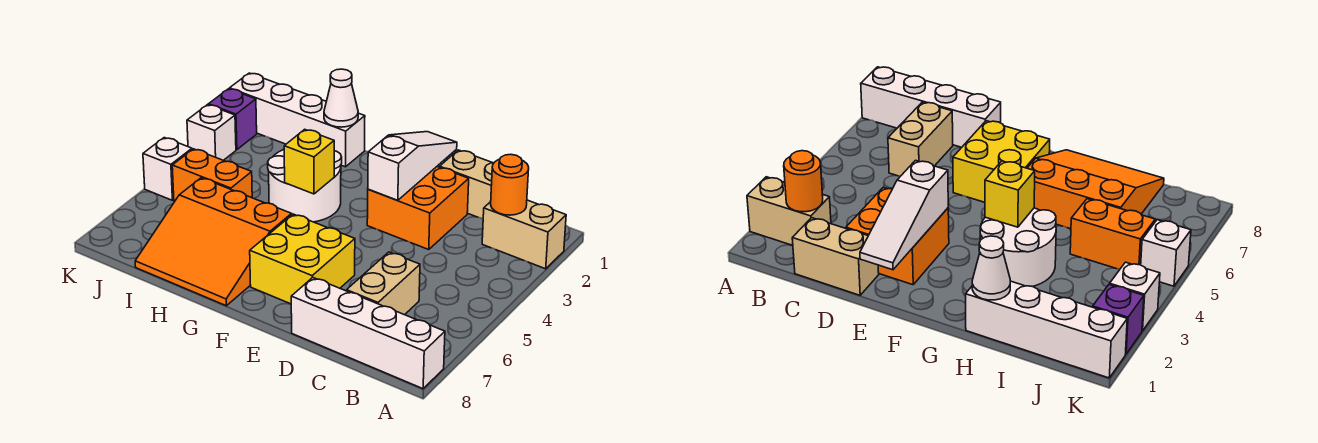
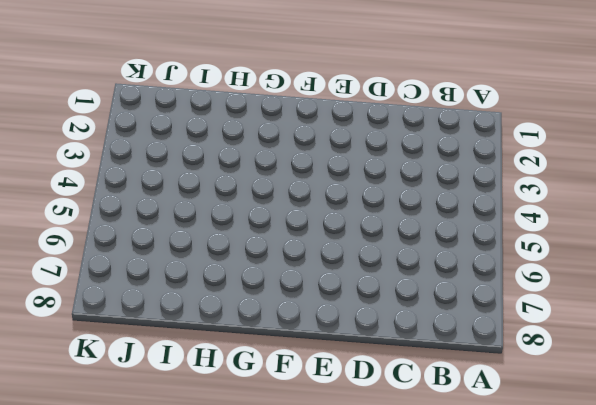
none -> tan 1x2 brick [482,200,566,269]
none -> white 1x4 brick [291,278,445,389]
none -> tan 1x2 brick [440,150,494,219]

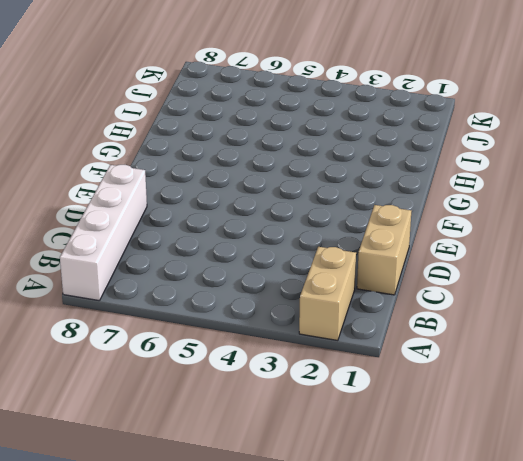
none -> tan 1x2 brick [347,252,420,315]
none -> orange 2x2 brick [367,167,469,249]
none -> yellow 2x2 brick [250,214,355,304]

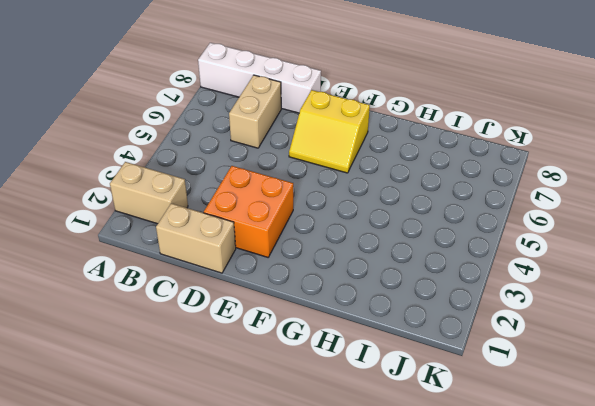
yellow 2x2 slope [289,90,370,173] -> yellow 2x2 brick [250,214,355,304]
none -> white 2x2 round brick [268,150,342,222]
none -> orange 3x3 slope [135,178,292,306]
none -> white 1x4 brick [230,73,365,167]

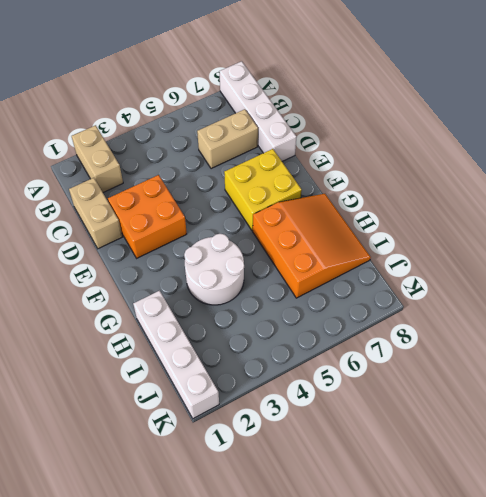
none -> orange 1x2 brick [172,149,252,201]
none -> purple 1x1 brick [208,89,257,150]
none -> white 1x1 brick [187,105,236,160]

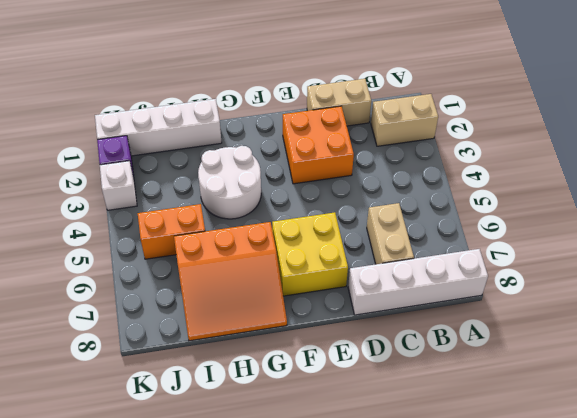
none -> white 1x1 brick [143,138,192,200]
none -> orange 1x1 round brick [491,154,529,215]
none -> white 1x3 slope [368,132,457,201]

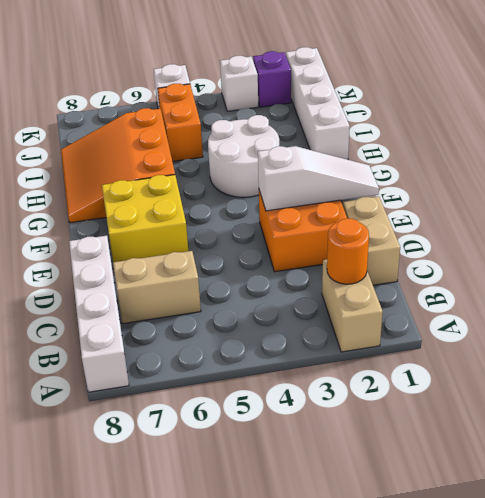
none -> yellow 1x1 brick [284,129,334,194]
none -> white 1x1 cone [324,69,358,127]

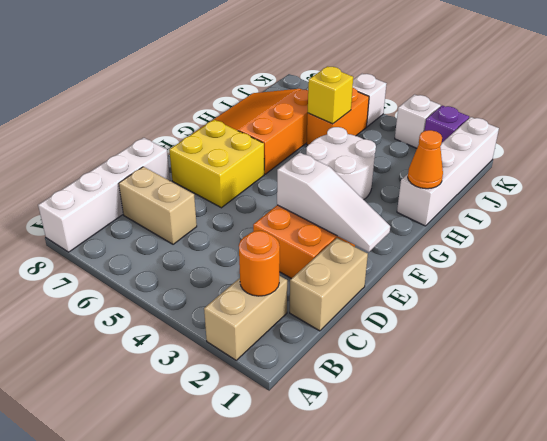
orange 1x1 cone [408,130,443,189] -> white 1x1 cone [324,69,358,127]
yellow 1x1 brick [308,66,353,124] -> yellow 1x1 brick moved to [284,129,334,194]

